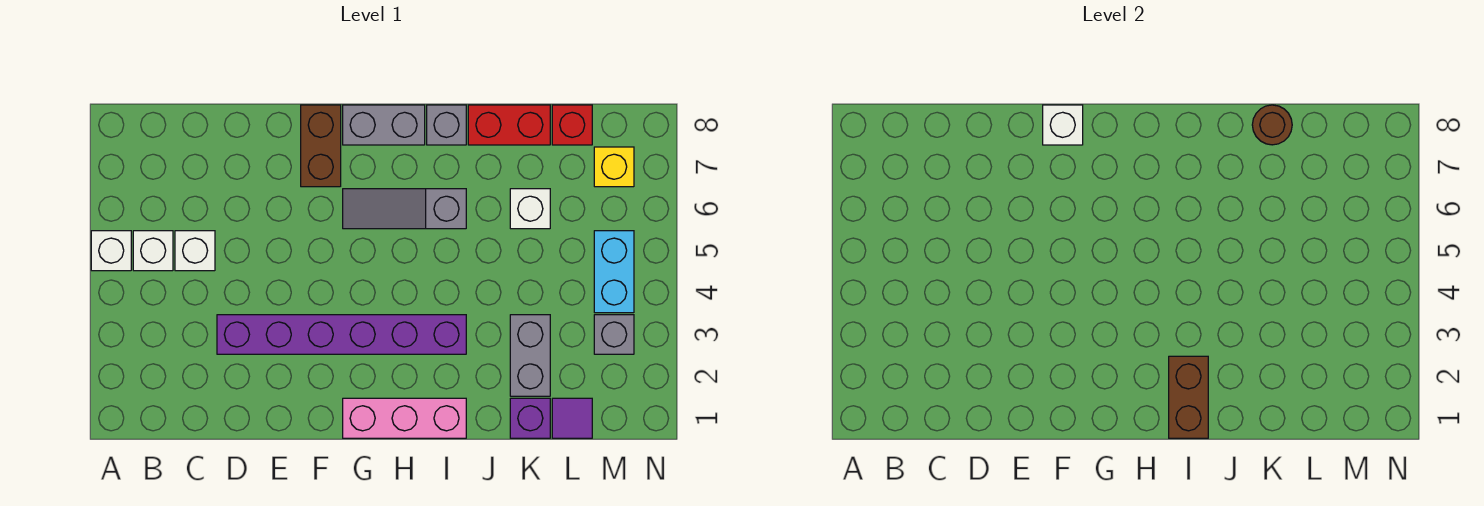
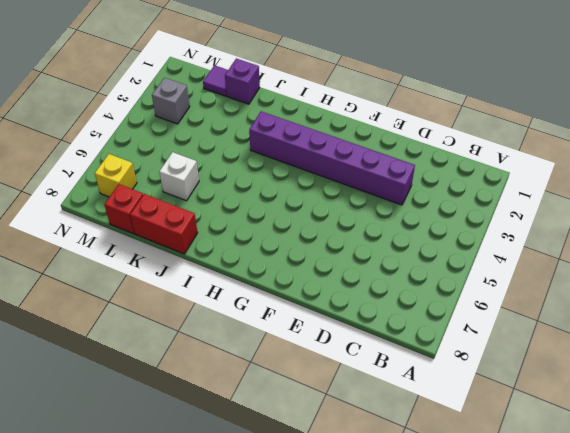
none -> white 1x1 brick [91,231,131,271]
none -> white 1x1 brick [133,231,173,271]
none -> white 1x1 brick [175,231,215,271]

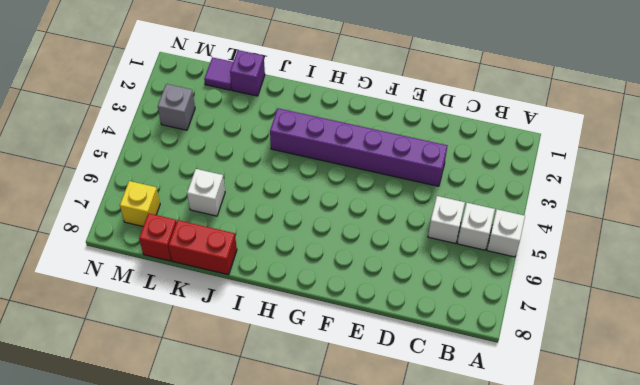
none -> brown 1x2 brick [301,105,341,187]
none -> pink 1x3 brick [343,398,466,438]
none -> grey 1x3 slope [343,189,466,229]

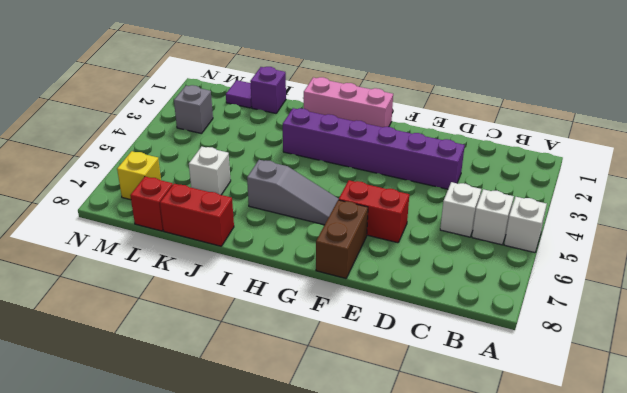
red 1x2 brick [339,180,409,243] -> none
none -> grey 1x2 brick [343,105,425,145]
none -> grey 1x1 brick [427,105,466,145]
none -> grey 1x2 brick [510,315,550,396]

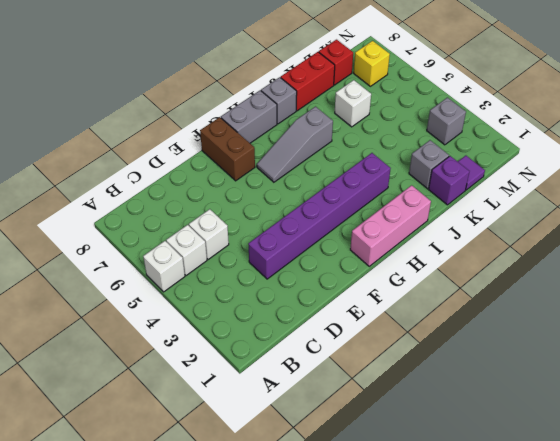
grey 1x1 brick [409,140,449,189] -> grey 1x2 brick [510,315,550,396]
none -> cyan 1x2 brick [594,231,634,313]
none -> white 1x1 brick [1043,105,1083,145]
none -> brown 1x2 brick [1169,356,1208,438]

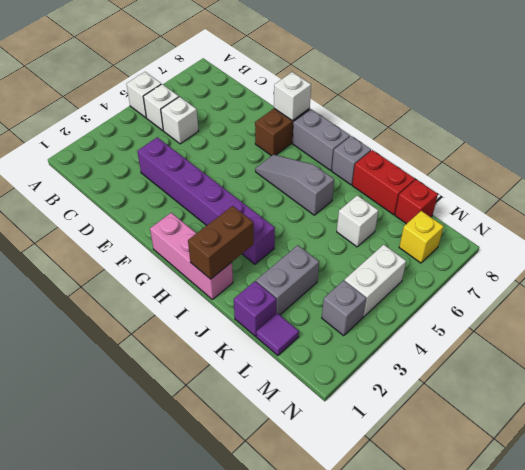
white 1x2 brick [344,245,406,317] -> cyan 1x2 brick [594,231,634,313]
none -> brown 1x1 round brick [1252,105,1292,145]

